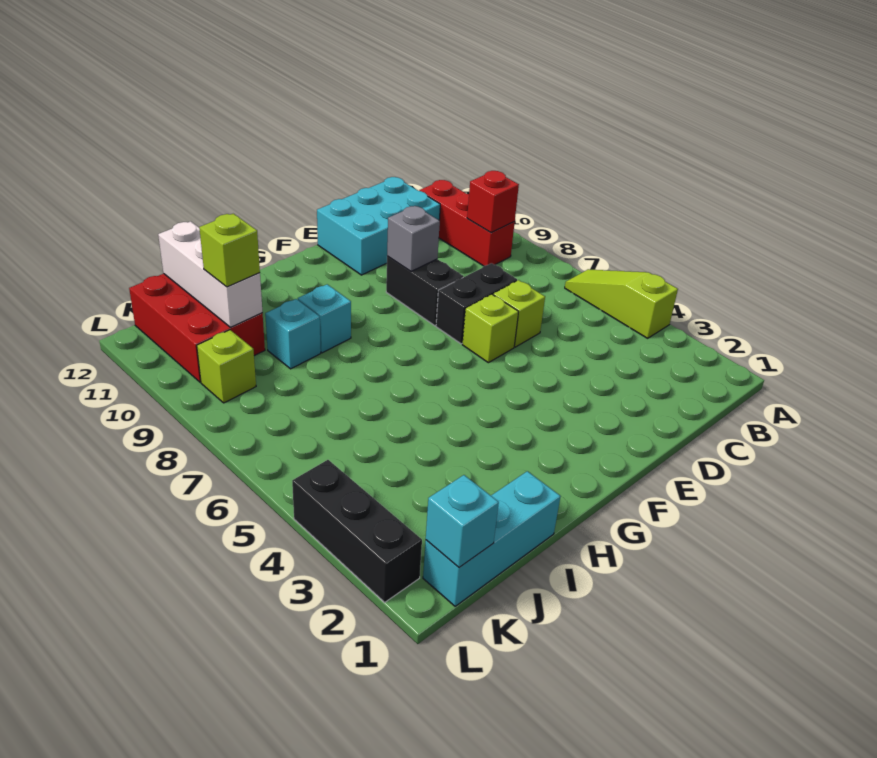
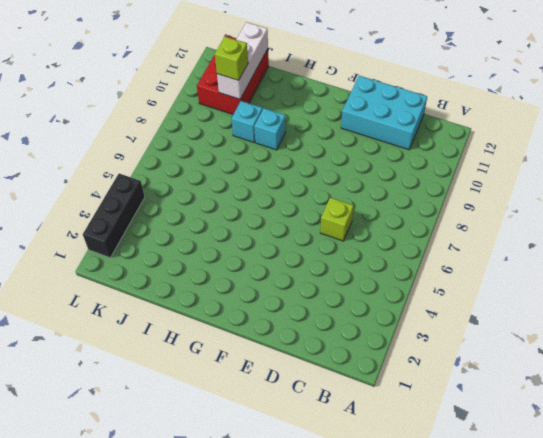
none -> lime 1x3 slope [565,269,678,338]
none -> red 1x3 brick [419,180,515,266]
none -> black 1x2 brick [436,263,517,344]

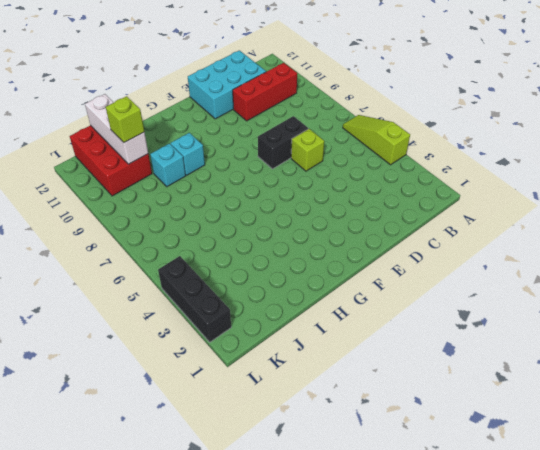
red 1x3 brick [233,63,297,121] -> red 1x3 brick turned to [419,180,515,266]
none -> lime 1x1 brick [462,294,518,363]
none -> black 1x2 brick [386,256,463,326]
none -> cyan 1x3 brick [423,471,561,606]

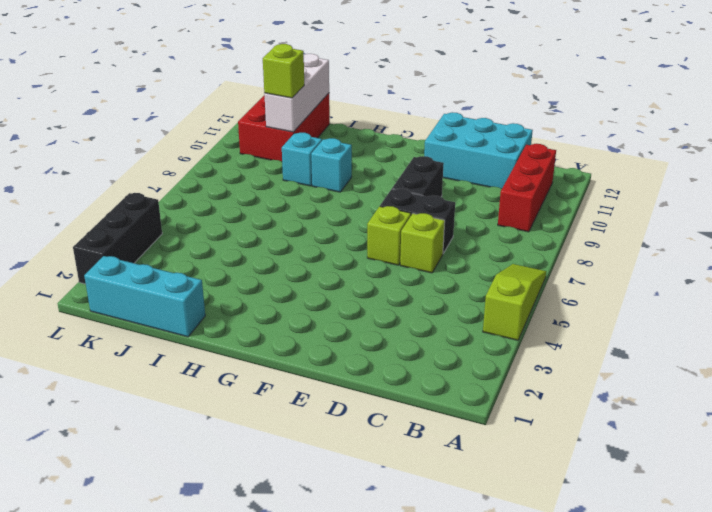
none -> lime 1x1 brick [197,330,256,403]
none -> red 1x1 brick [467,171,519,233]
none -> grey 1x1 brick [387,206,440,271]

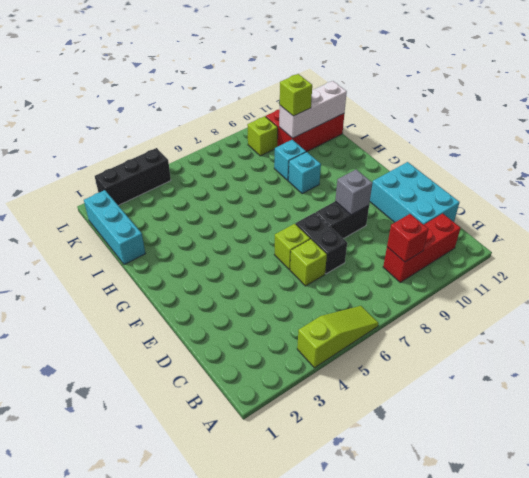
none -> cyan 1x1 brick [426,475,499,568]

